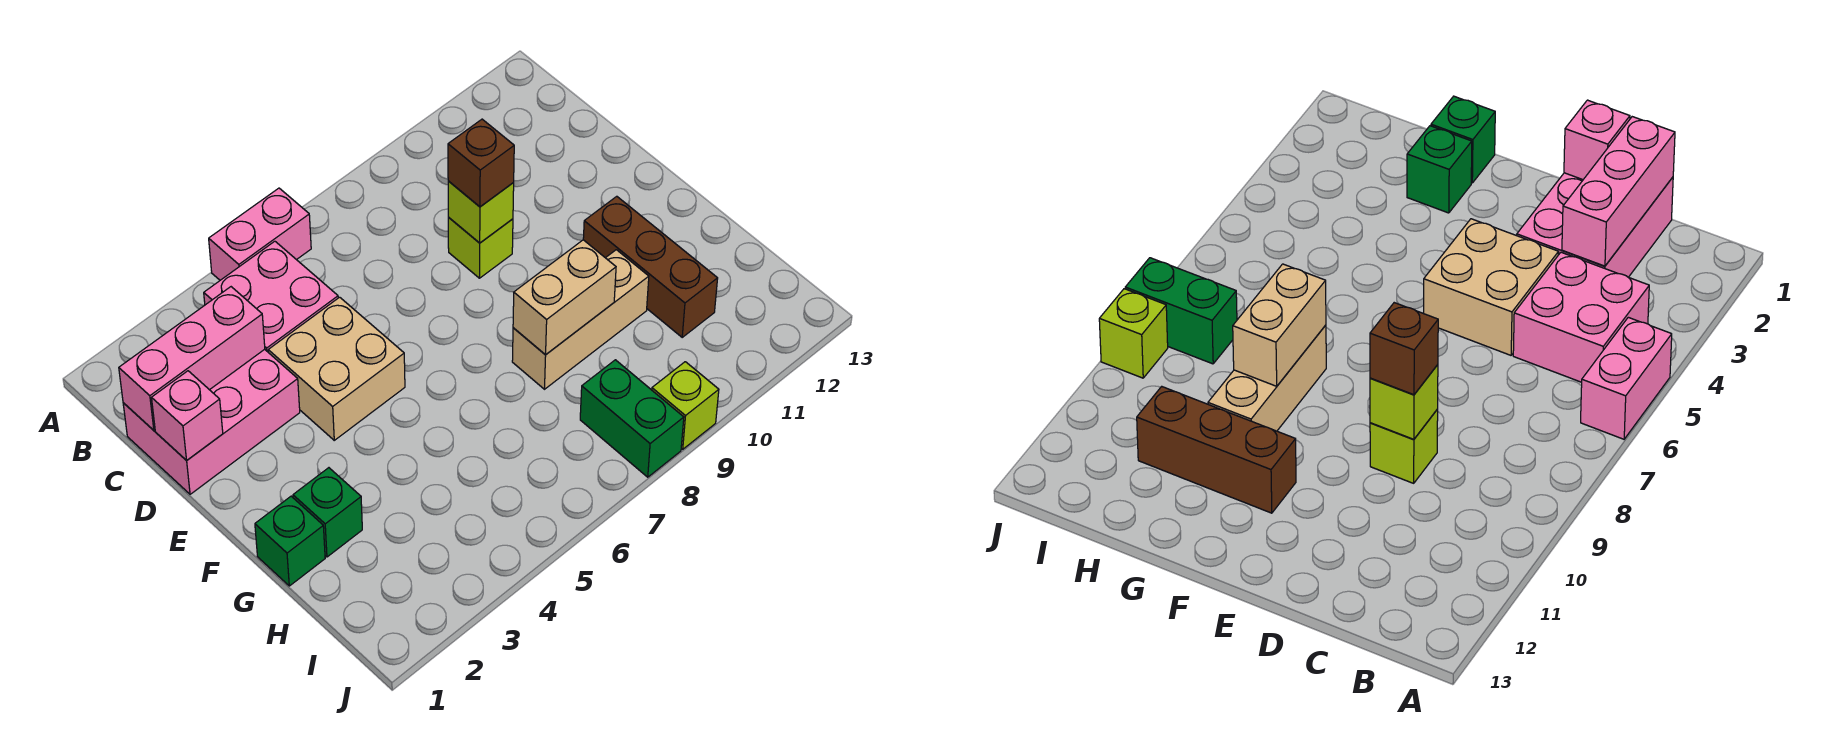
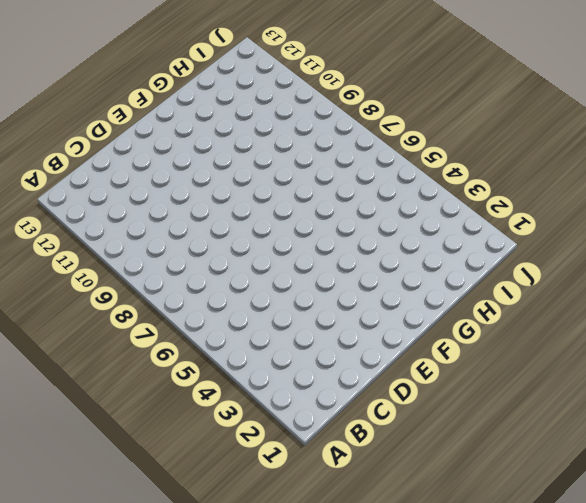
none -> pink 1x2 brick [209,188,311,280]
none -> pink 2x2 brick [204,241,338,352]
none -> pink 2x3 brick [123,349,300,494]

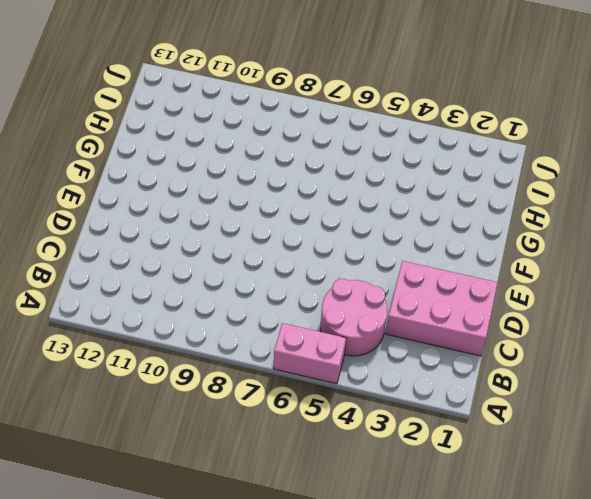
pink 2x2 round brick [321,279,388,356] -> pink 2x2 brick [204,241,338,352]
none -> tan 2x2 brick [268,297,405,440]
none -> lime 1x1 brick [448,218,513,278]
none -> brown 1x3 brick [583,196,718,337]

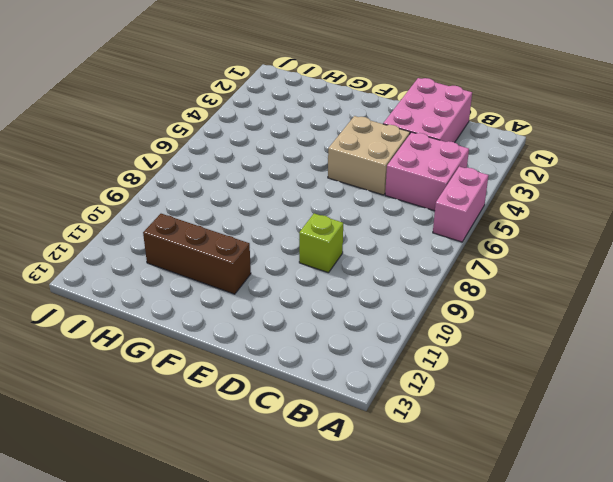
none -> green 1x1 brick [255,496,325,586]
none -> green 1x1 brick [293,468,362,557]
none -> tan 1x3 brick [512,250,649,389]

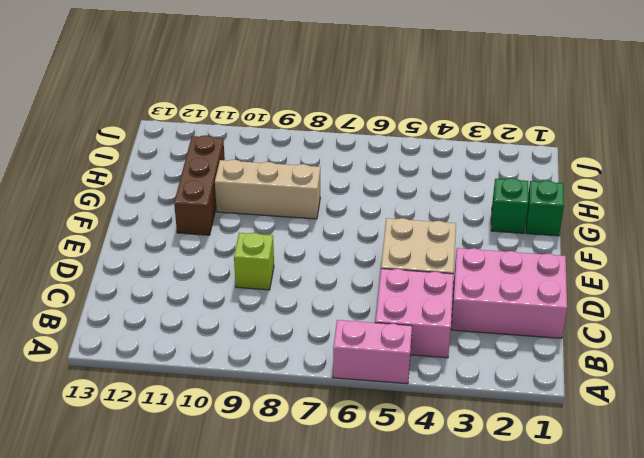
none -> green 1x2 brick [580,360,684,477]
none -> lime 1x1 brick [652,362,719,449]
none -> pink 1x3 brick [119,287,265,430]

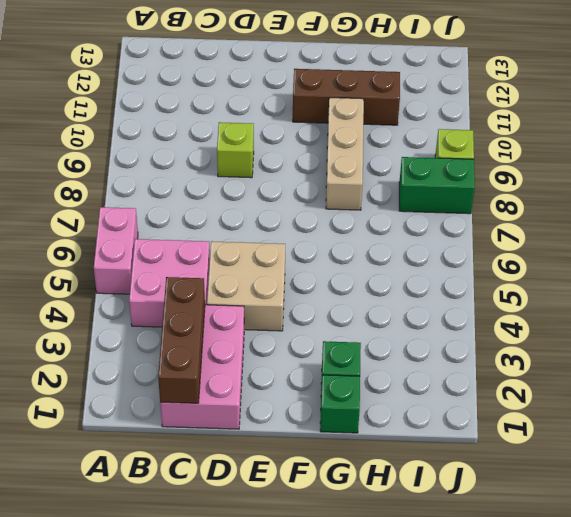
brown 1x3 brick [158,277,205,403] -> pink 1x3 brick [119,287,265,430]
none -> pink 1x1 brick [152,371,223,460]
none -> lime 1x1 brick [448,181,514,243]
none -> tan 1x2 brick [513,240,616,355]

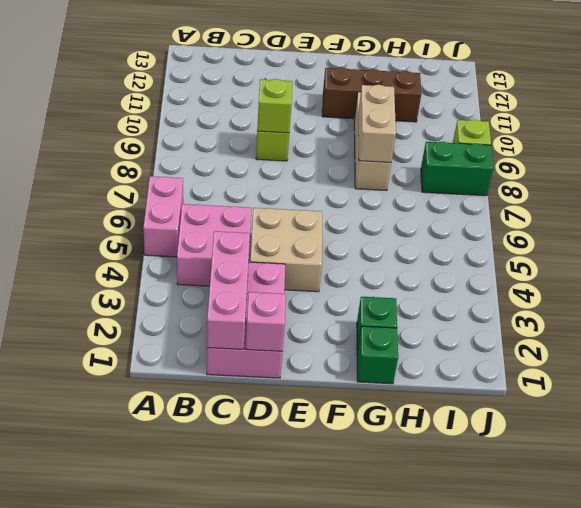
none -> brown 1x1 brick [448,119,514,207]

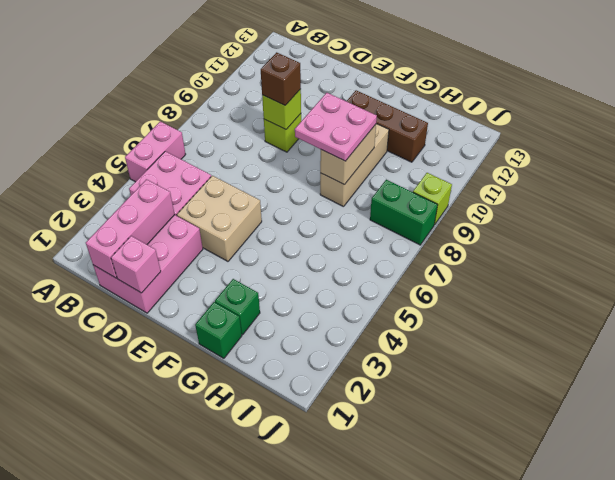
pink 2x2 plate [295,93,377,161] -> none

